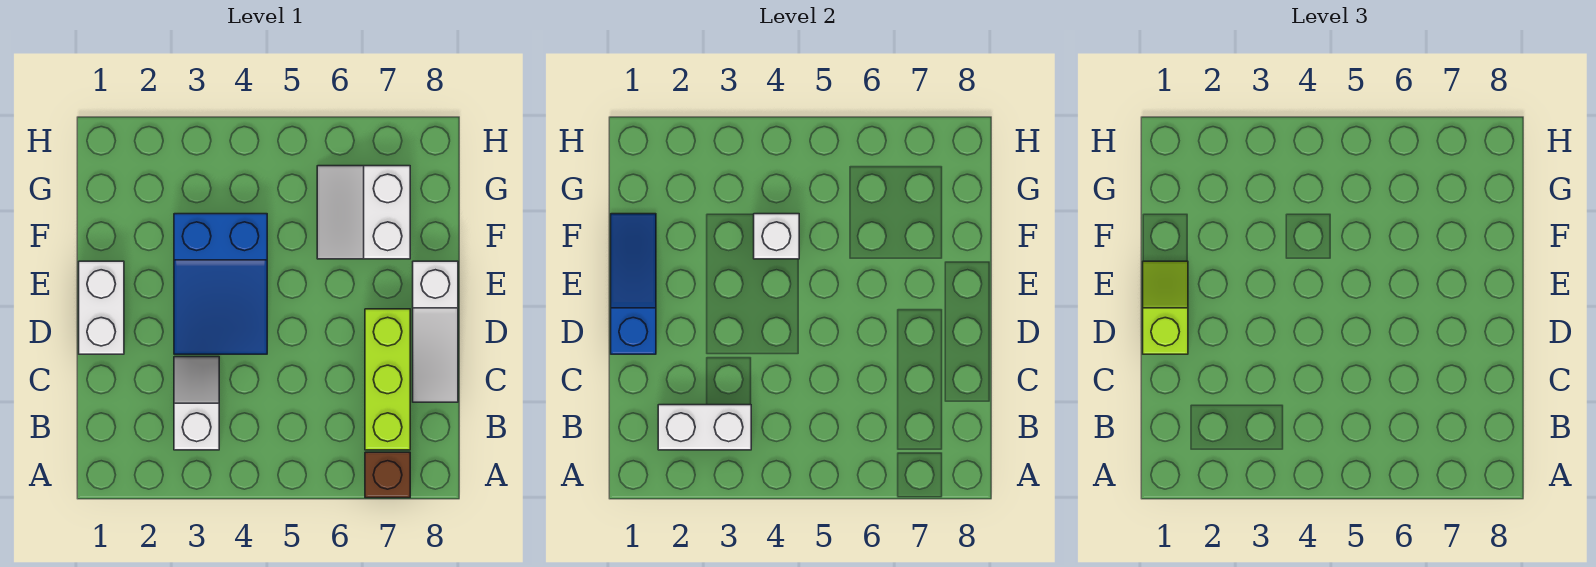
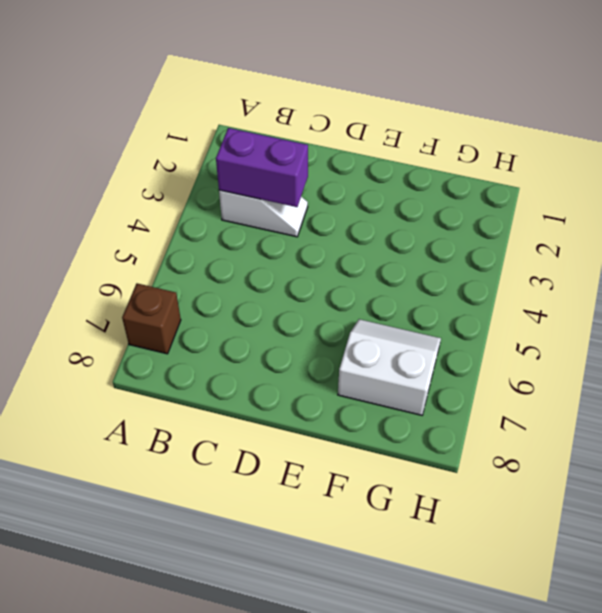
purple 1x2 brick [216,128,308,207] -> white 1x2 brick [658,405,751,450]
none -> lime 1x3 brick [365,309,410,450]
none -> white 1x3 slope [413,261,458,402]

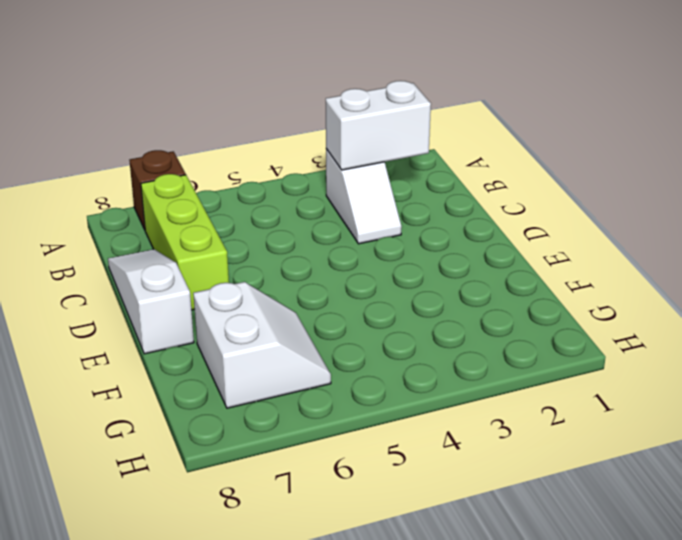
none -> white 1x2 brick [79,261,124,354]
none -> blue 2x3 slope [174,214,267,354]

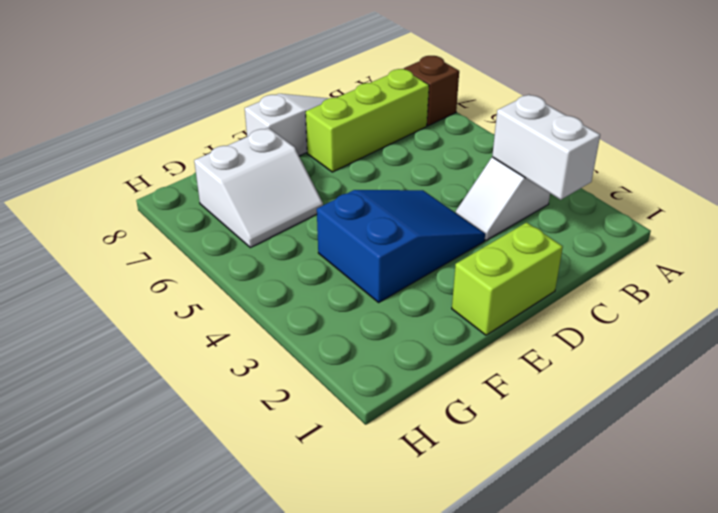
lime 1x2 brick [452,222,563,335] -> white 1x2 brick [79,261,124,354]
none -> blue 1x3 slope [611,214,656,354]
none -> white 1x1 brick [754,214,799,259]

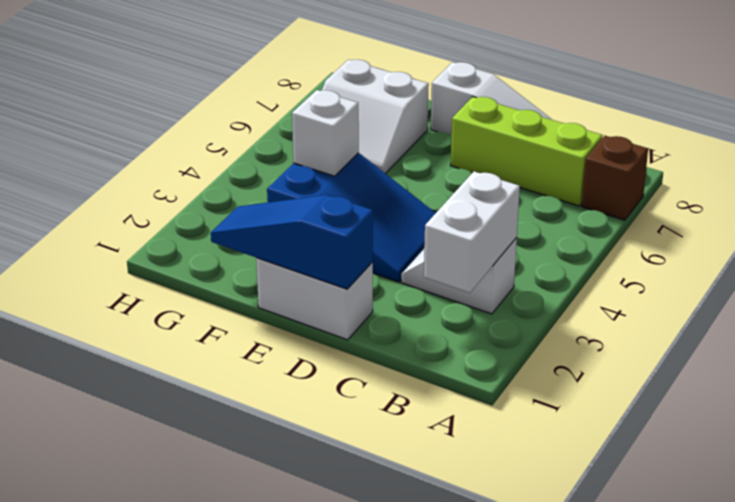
none -> lime 1x2 slope [1143,261,1188,354]

